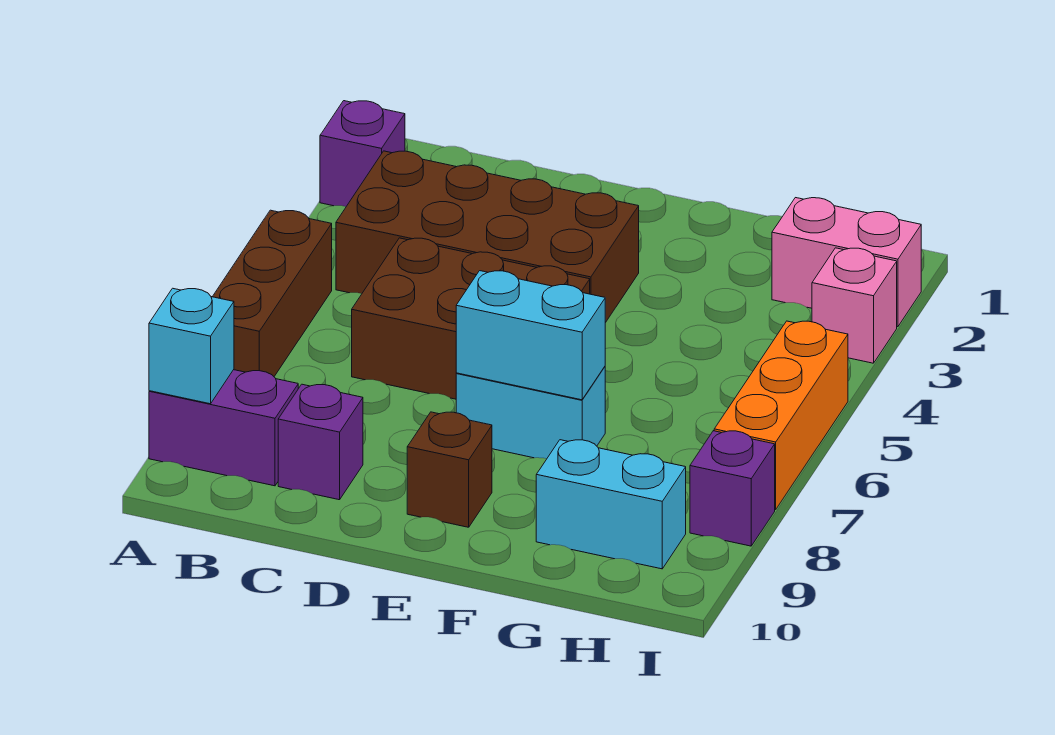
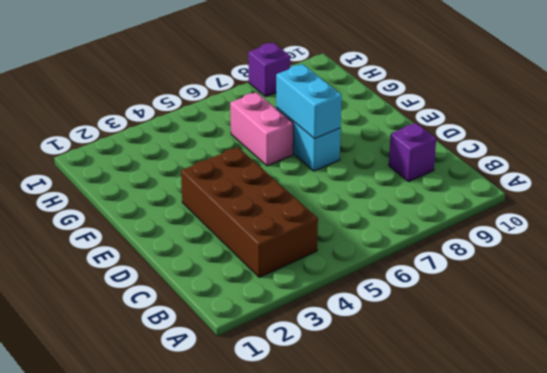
pink 1x2 brick [230,92,293,166] -> pink 1x2 brick moved to [772,198,921,327]
none -> purple 1x1 brick [320,101,405,207]
none -> brown 1x3 brick [213,210,332,376]
none -> purple 1x2 brick [149,370,298,486]

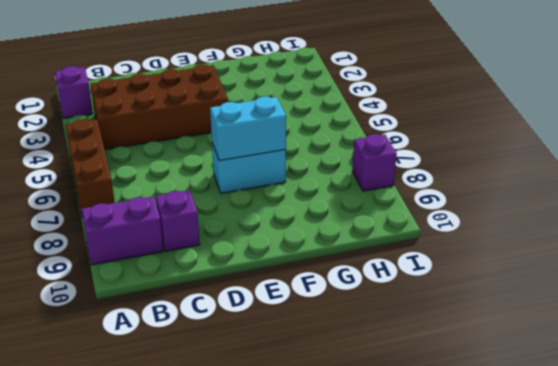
none -> brown 2x3 brick [352,238,590,399]
none -> brown 1x1 brick [407,412,492,527]
none -> cyan 1x2 brick [536,440,686,569]

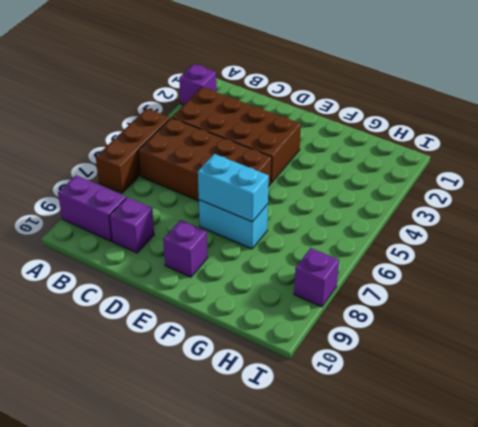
brown 2x4 brick [138,118,272,201] -> brown 2x3 brick [352,238,590,399]
purple 1x1 brick [163,220,208,277] -> brown 1x1 brick [407,412,492,527]
none -> cyan 1x2 brick [536,440,686,569]
none -> pink 1x2 brick [772,198,921,327]
none -> pink 1x1 brick [812,248,897,363]

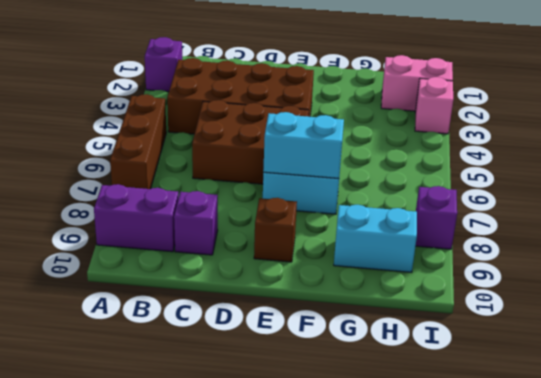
none -> orange 1x3 brick [714,321,848,510]
none -> cyan 1x1 brick [149,288,234,404]

